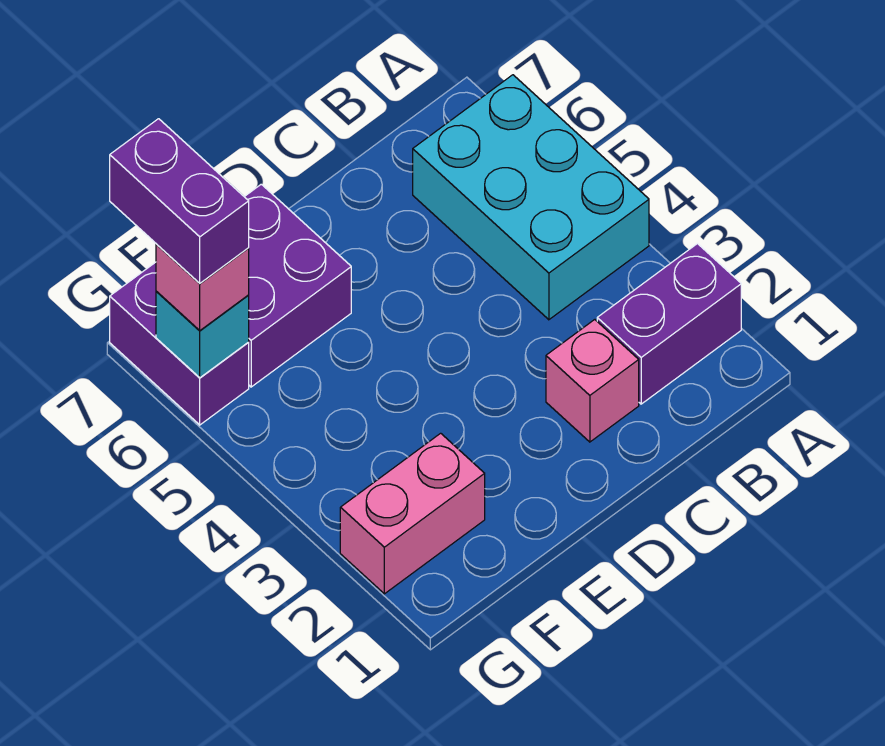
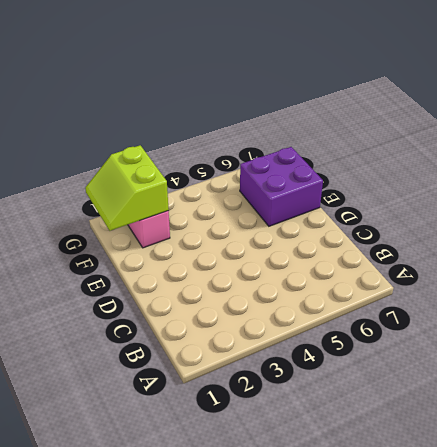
lime 2x2 slope [85,145,169,231] -> none
none -> purple 1x2 brick [597,244,741,404]
none -> cyan 2x3 brick [413,75,649,320]

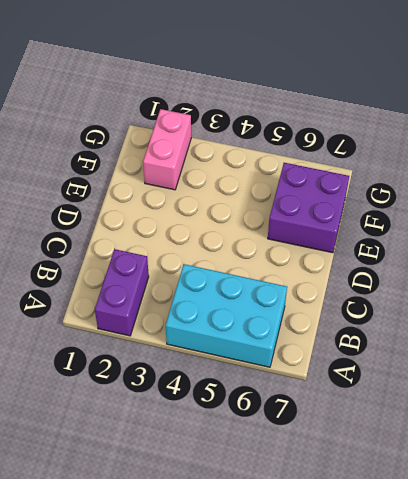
none -> pink 1x1 brick [546,320,639,442]
none -> purple 1x2 brick [110,262,249,425]

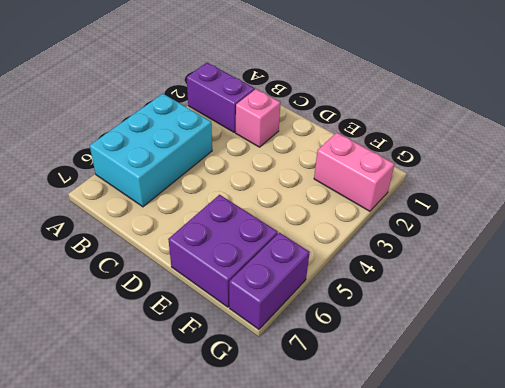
none -> cyan 1x1 brick [156,291,249,378]
none -> pink 1x1 brick [156,244,249,331]

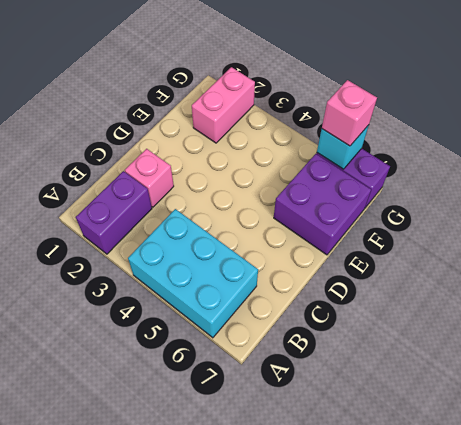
none -> purple 1x2 brick [110,119,249,283]

